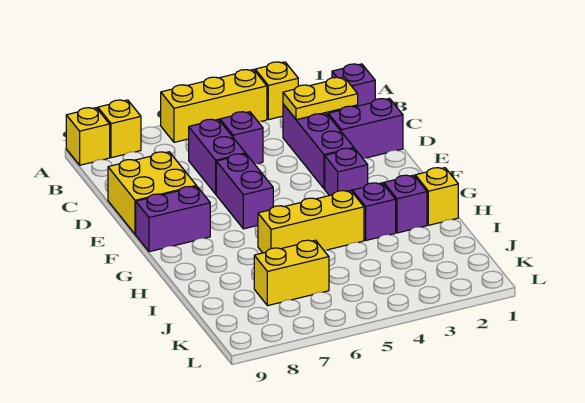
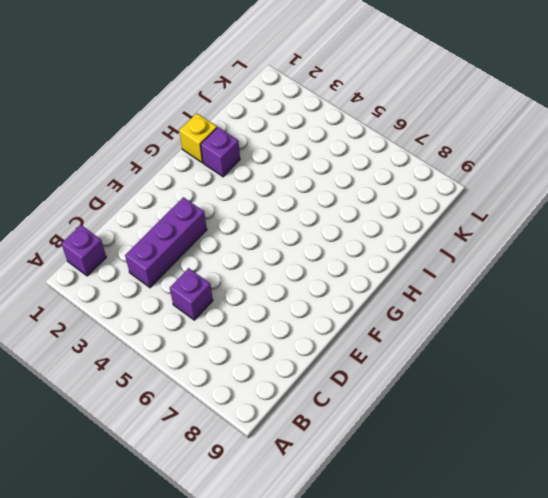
none -> yellow 1x1 brick [255,62,298,120]
none -> yellow 1x3 brick [161,70,267,142]
none -> yellow 1x1 brick [98,100,141,158]

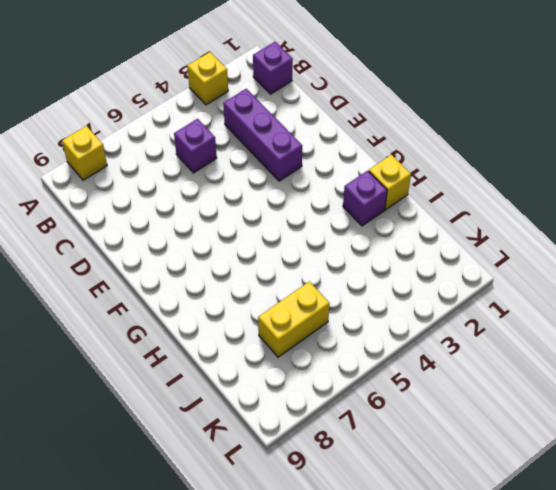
none -> yellow 1x3 brick [161,70,267,142]
none -> yellow 1x1 brick [66,108,110,165]
none -> purple 1x2 brick [189,119,246,194]

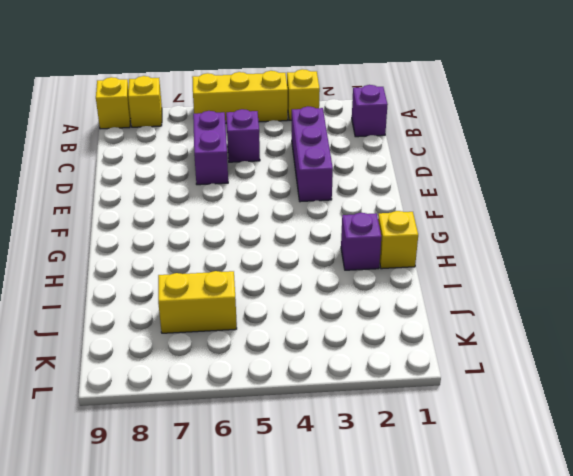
none -> purple 1x2 brick [328,99,403,158]
none -> yellow 2x2 brick [108,152,196,234]
none -> purple 1x2 brick [216,154,273,229]

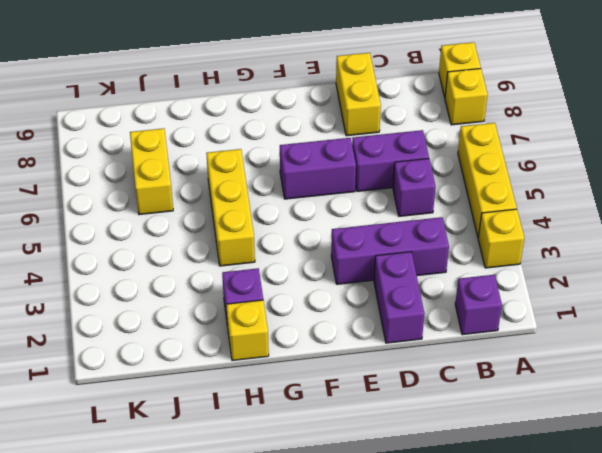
yellow 1x2 brick [336,53,381,136] -> yellow 2x2 brick [108,152,196,234]
none -> purple 1x1 brick [325,148,368,196]
none -> purple 1x2 brick [136,186,210,252]
none -> purple 1x1 brick [352,183,396,240]

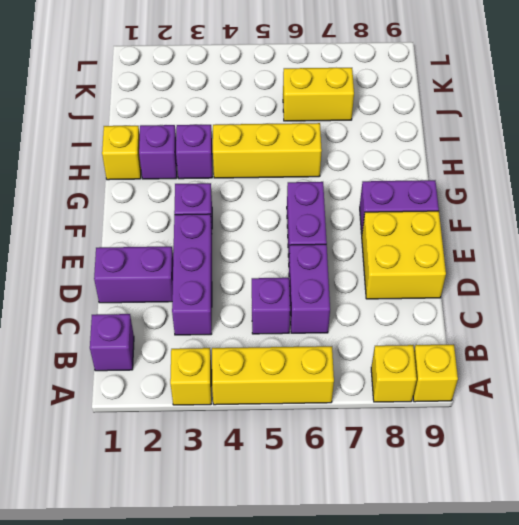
none -> yellow 1x2 plate [283,77,358,120]

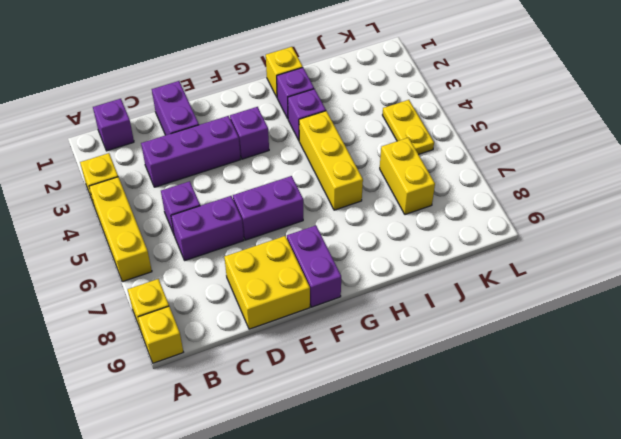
yellow 1x2 plate [383,100,434,154] -> yellow 1x2 plate moved to [283,77,358,120]

